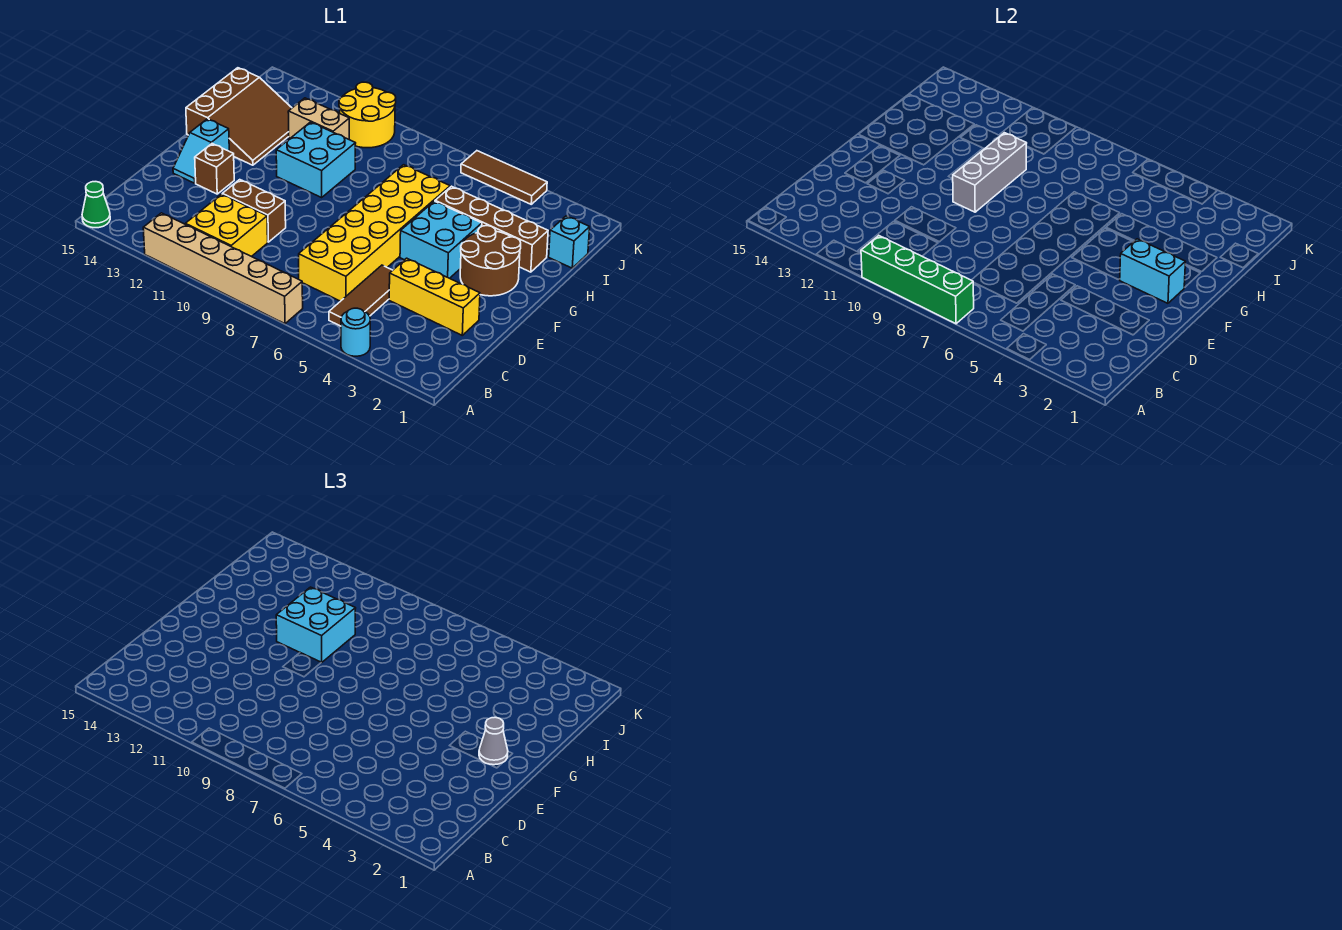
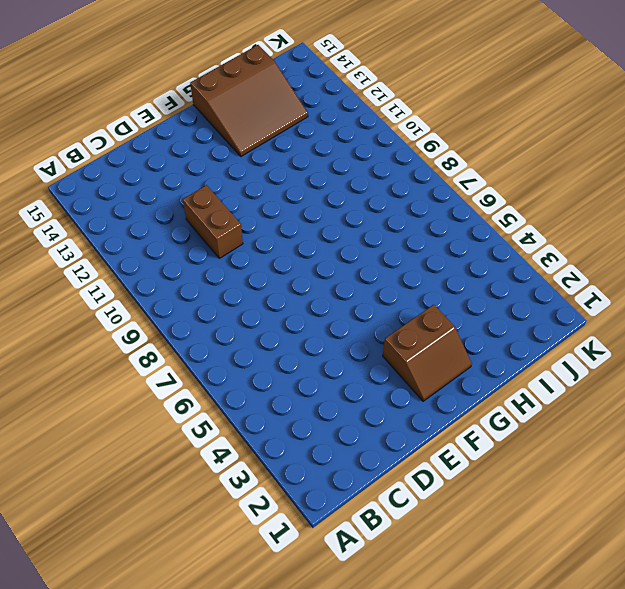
brown 2x2 slope [383,305,472,401] -> brown 2x2 round brick [460,226,521,296]
none -> cyan 1x1 round brick [341,308,370,356]
none -> tan 1x6 brick [143,213,303,324]
none -> green 1x1 cone [82,182,110,228]

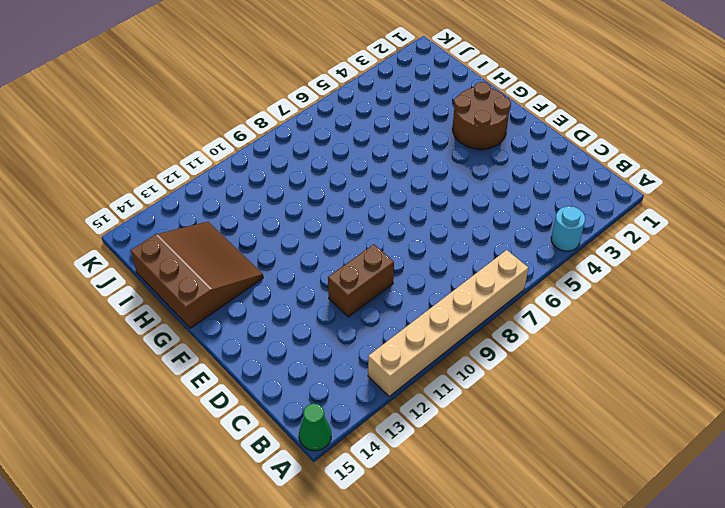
none -> brown 1x3 tile [329,265,393,326]
none -> yellow 2x2 brick [185,194,268,257]
none -> yellow 2x6 brick [299,165,450,301]

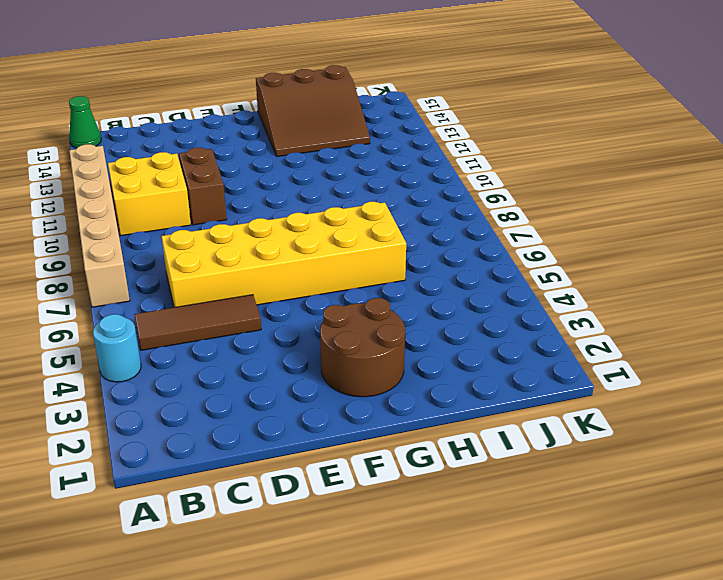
none -> yellow 1x3 brick [389,258,480,335]
none -> brown 1x1 brick [195,144,234,194]
none -> cyan 1x2 slope [173,119,229,183]

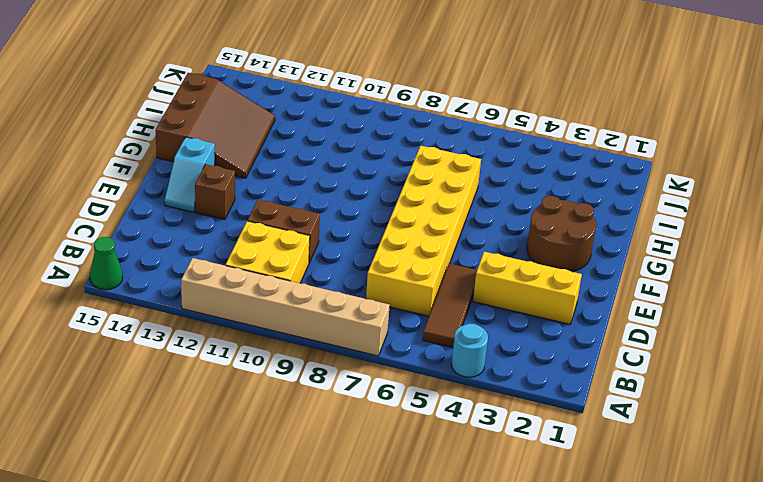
none -> cyan 2x2 brick [400,201,482,278]
none -> cyan 2x2 brick [276,122,356,197]
none -> brown 1x4 brick [435,186,548,272]

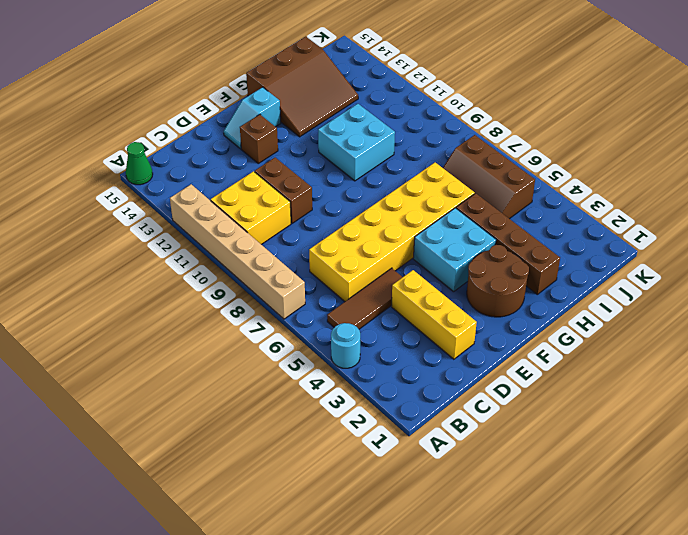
brown 2x3 slope [443,135,535,219] -> none
none -> cyan 1x1 brick [549,216,590,268]
none -> tan 1x2 brick [288,98,349,139]
none -> yellow 2x2 round brick [339,82,396,148]

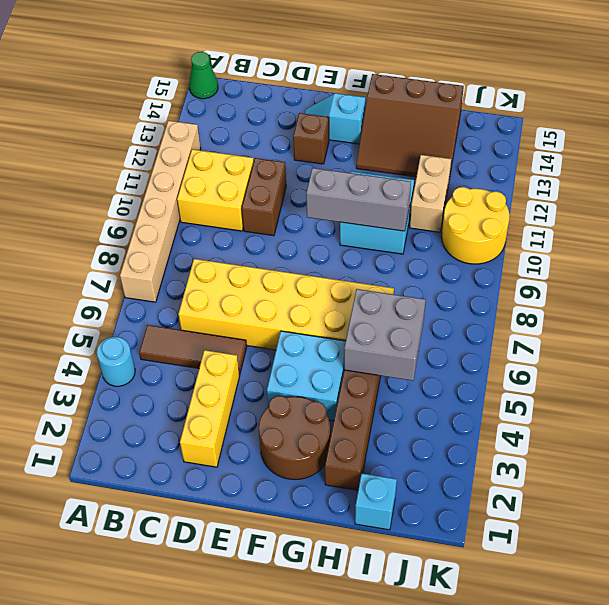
grey 2x2 brick [344,289,426,381] -> none
none -> brown 1x3 tile [461,151,547,204]
none -> green 1x4 brick [861,236,974,324]
none -> cyan 1x2 brick [1120,239,1185,303]

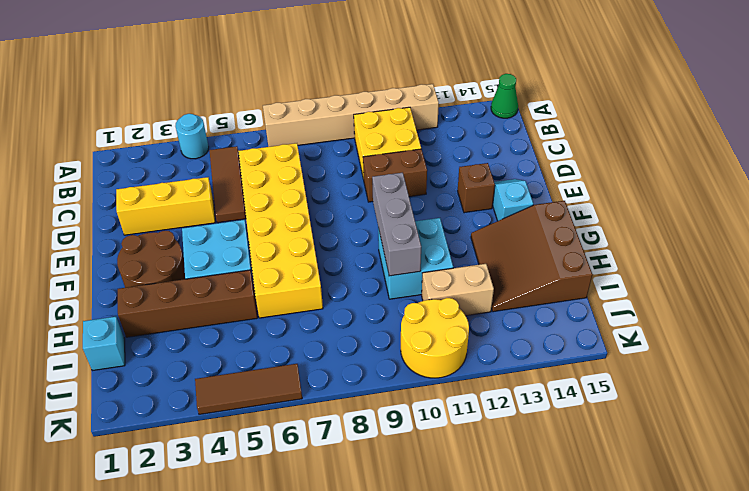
none -> green 1x4 brick [861,236,974,324]
none -> cyan 1x2 brick [1120,239,1185,303]
none -> grey 1x1 cone [479,717,508,765]

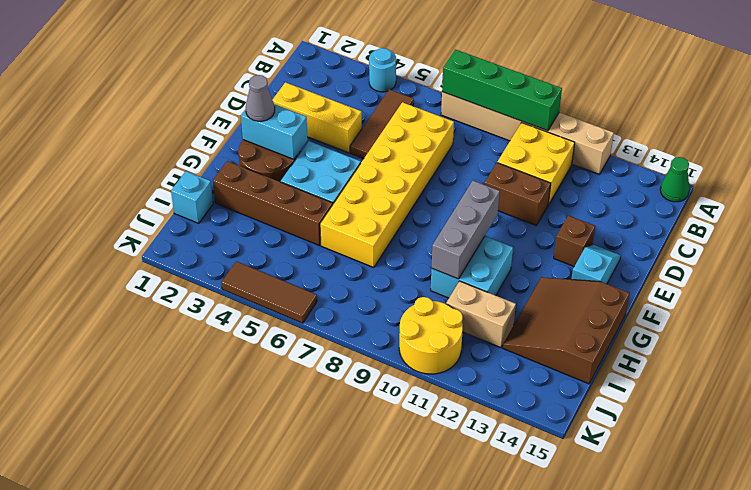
none -> cyan 2x2 brick [276,587,356,663]

